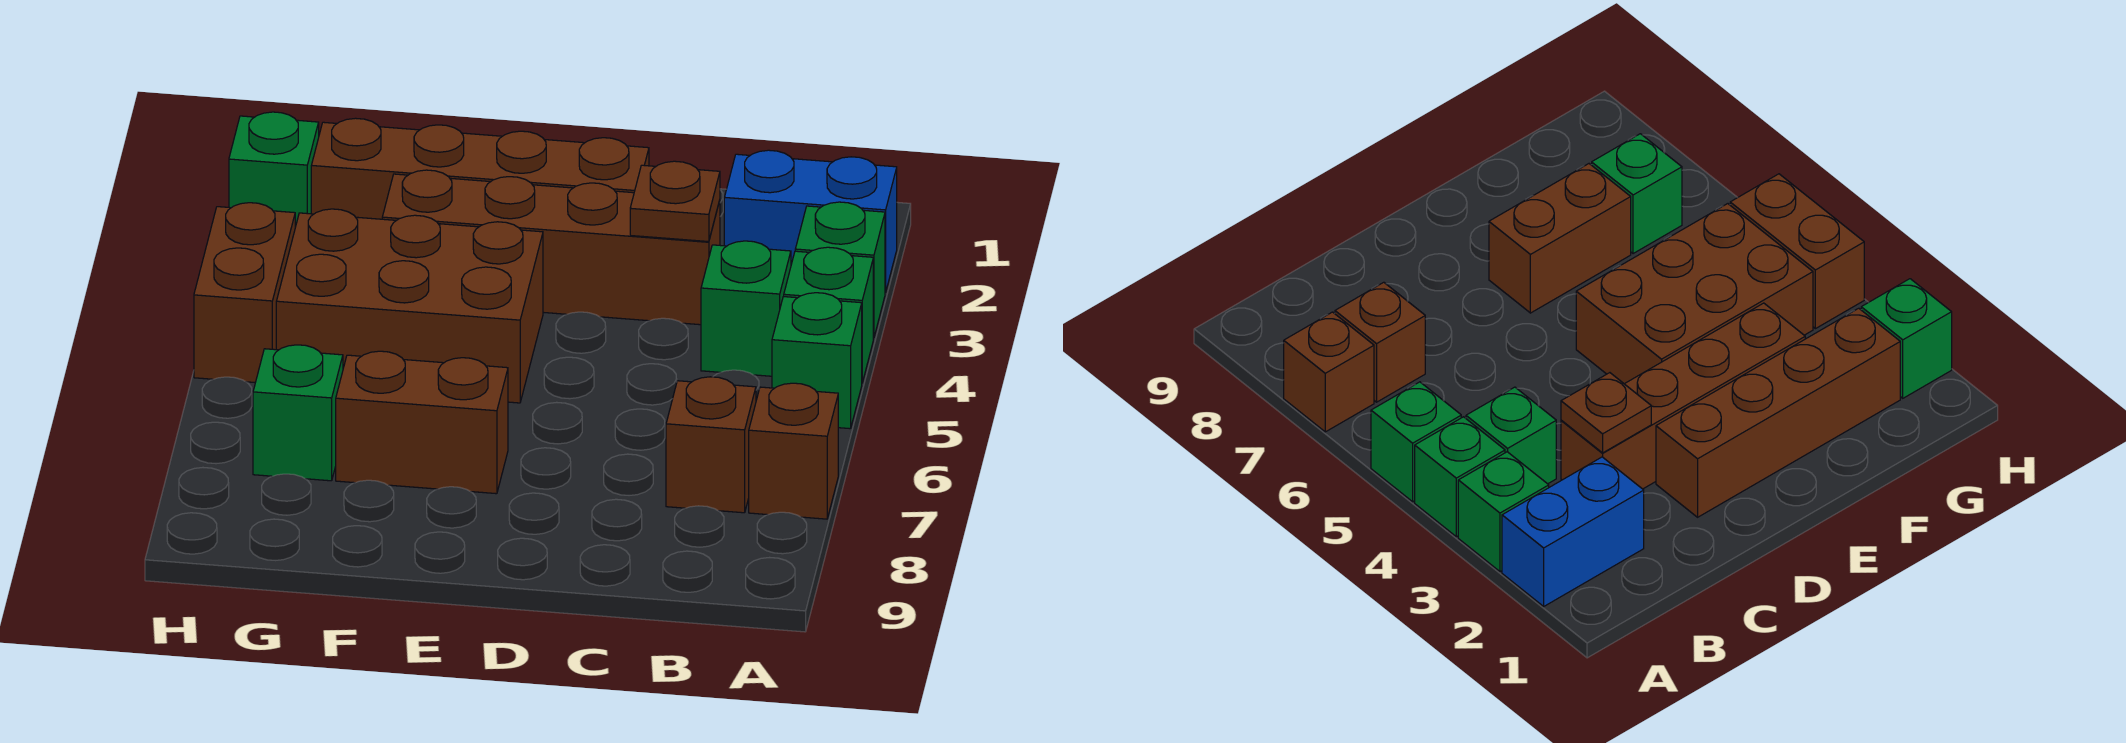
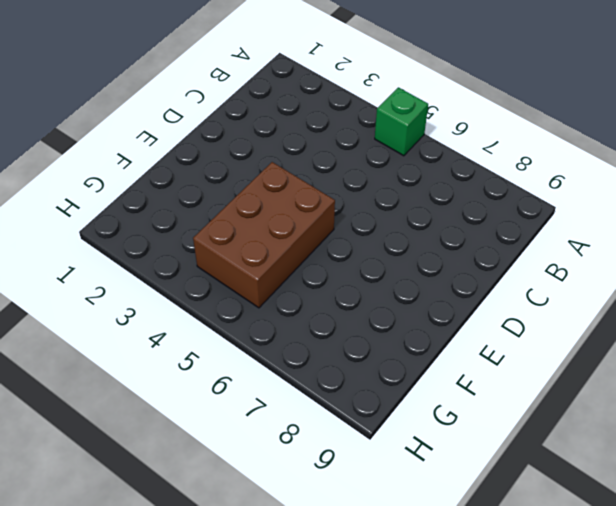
none -> blue 1x2 brick [724,150,897,293]
none -> green 1x1 brick [795,202,885,338]
none -> green 1x1 brick [784,247,873,383]

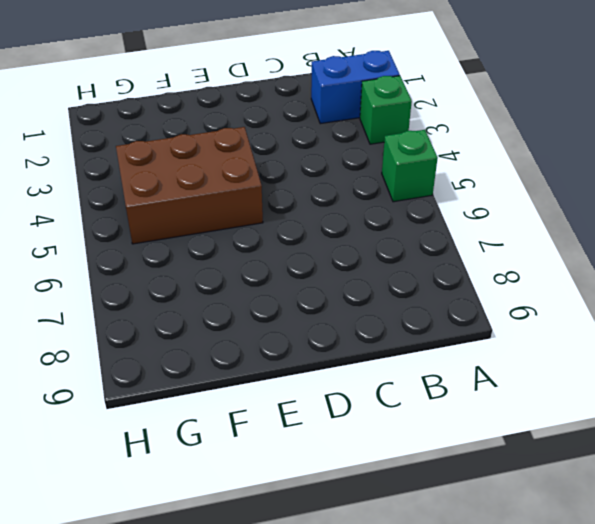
none -> green 1x1 brick [784,247,873,383]
none -> brown 1x1 brick [749,383,838,519]
none -> green 1x1 brick [701,241,791,376]

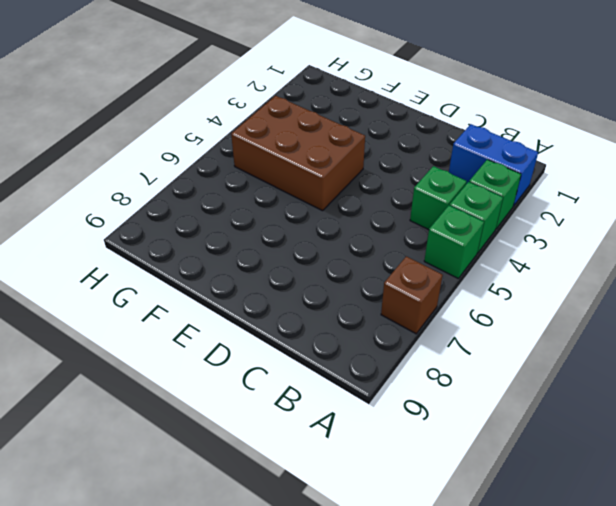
none -> brown 1x1 brick [666,377,756,513]
none -> brown 1x4 brick [382,170,720,325]
none -> brown 1x4 brick [311,118,649,219]

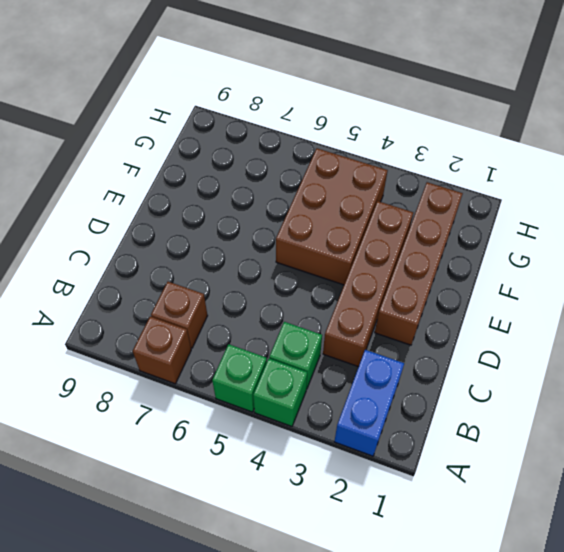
none -> green 1x1 brick [795,202,885,338]
none -> brown 1x2 brick [336,351,508,494]
none -> green 1x1 brick [253,345,343,481]

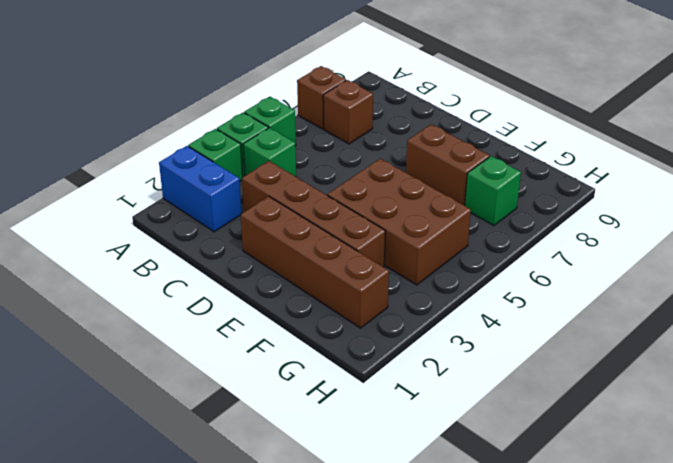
none -> green 1x1 brick [229,112,319,227]
none -> brown 1x2 brick [194,203,295,383]
none -> brown 1x1 plate [630,161,720,242]

